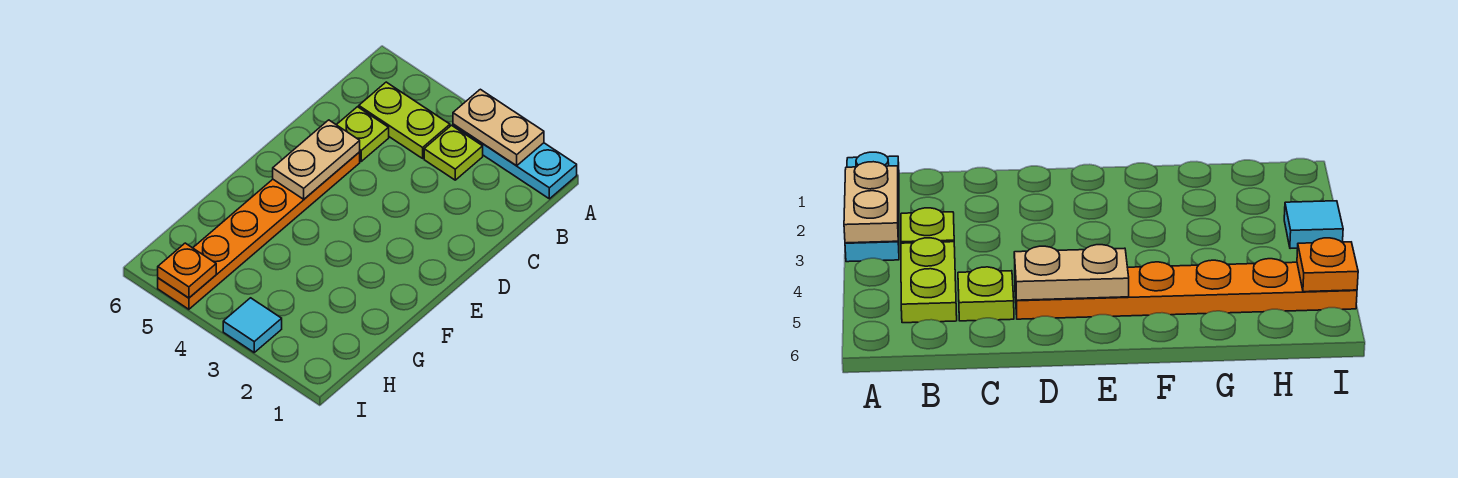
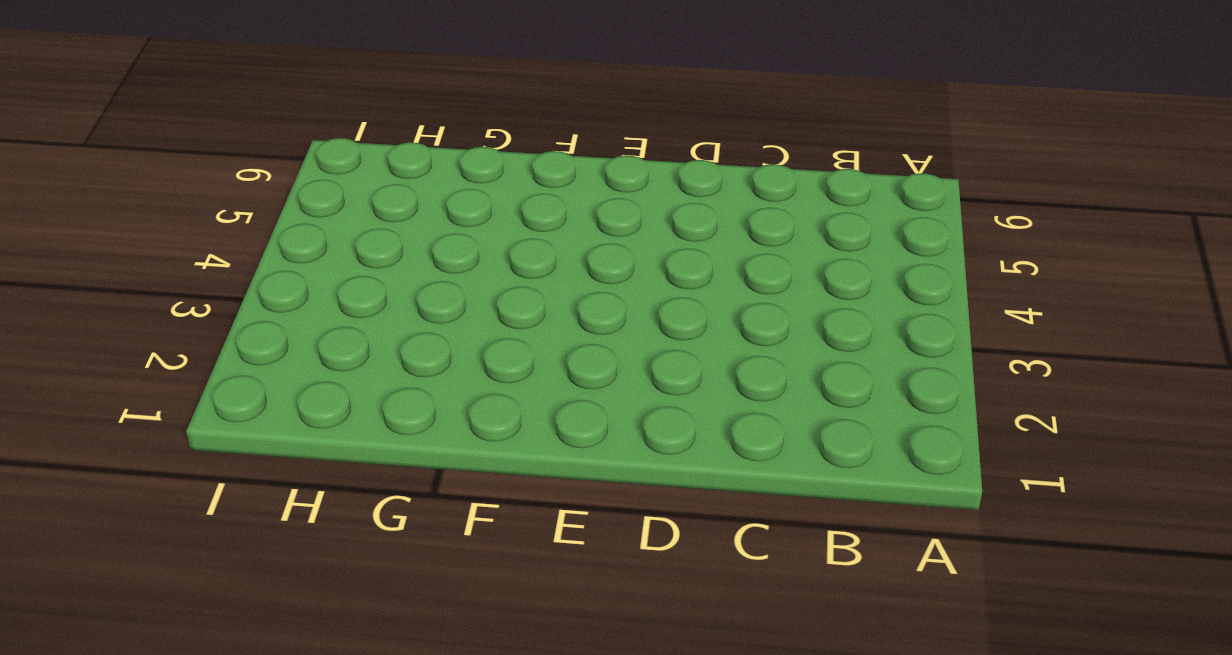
none -> cyan 1x3 plate [453,124,577,199]
none -> lime 1x1 plate [424,125,483,180]

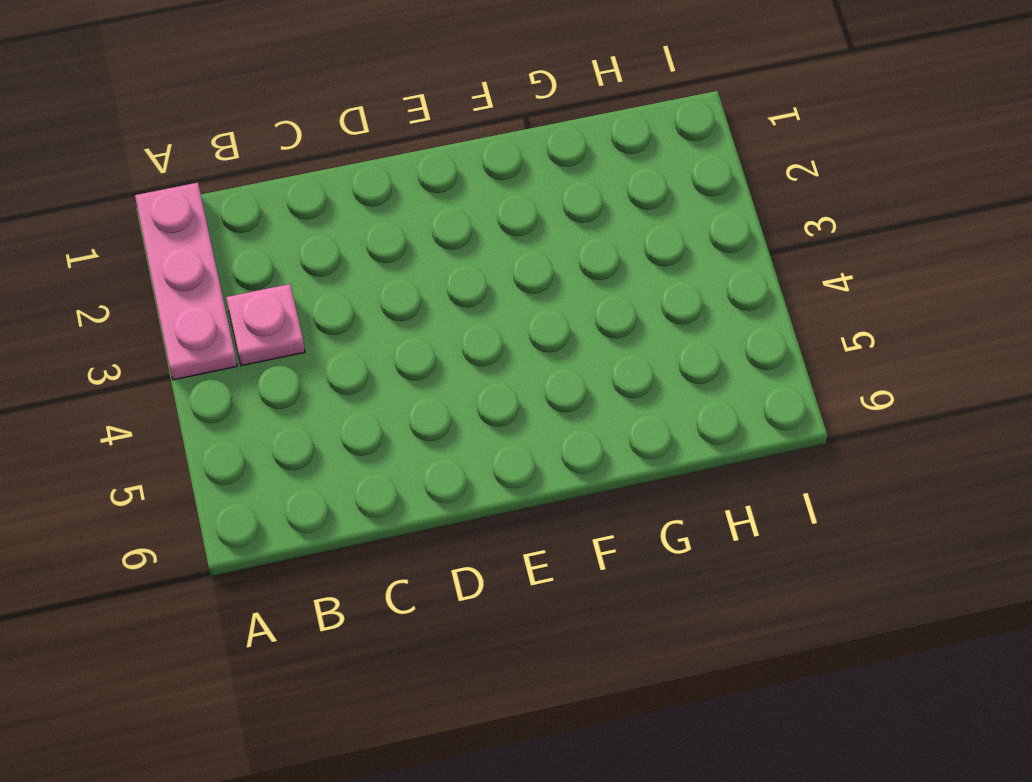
pink 1x3 plate [135,183,237,380] -> cyan 1x3 plate [453,124,577,199]
pink 1x1 plate [226,284,305,366] -> lime 1x1 plate [424,125,483,180]
none -> lime 1x2 plate [359,82,450,158]
none -> lime 1x1 plate [336,107,389,161]

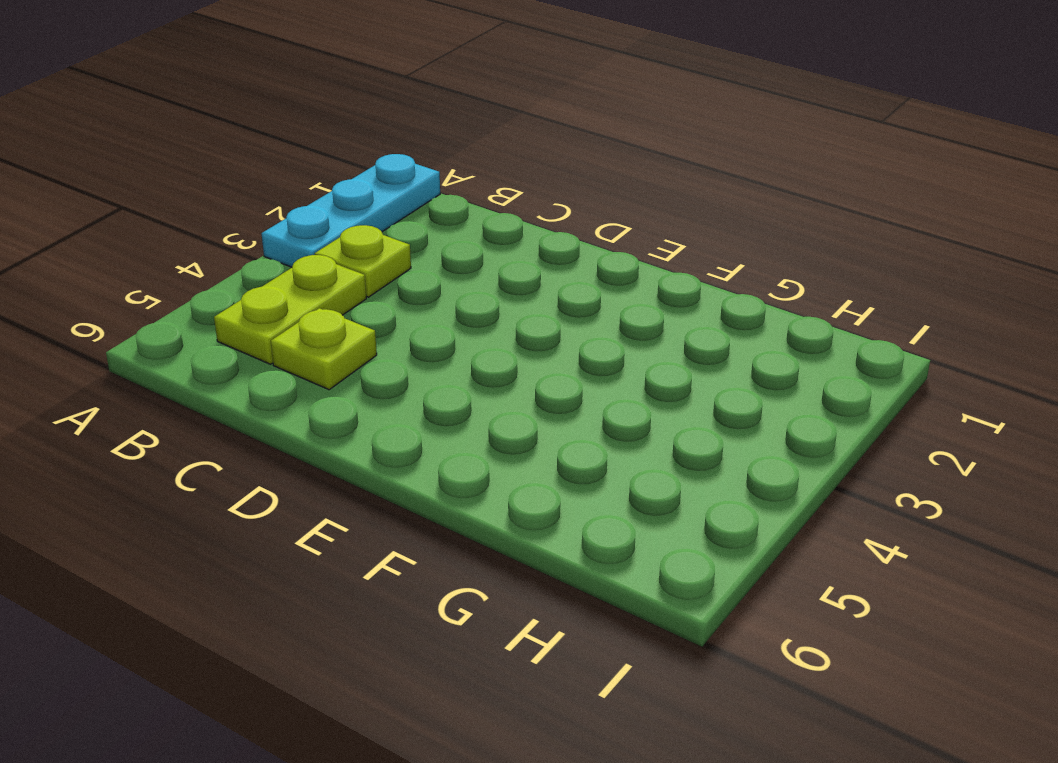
none -> orange 1x6 plate [158,152,360,309]
none -> cyan 1x1 tile [223,298,282,352]

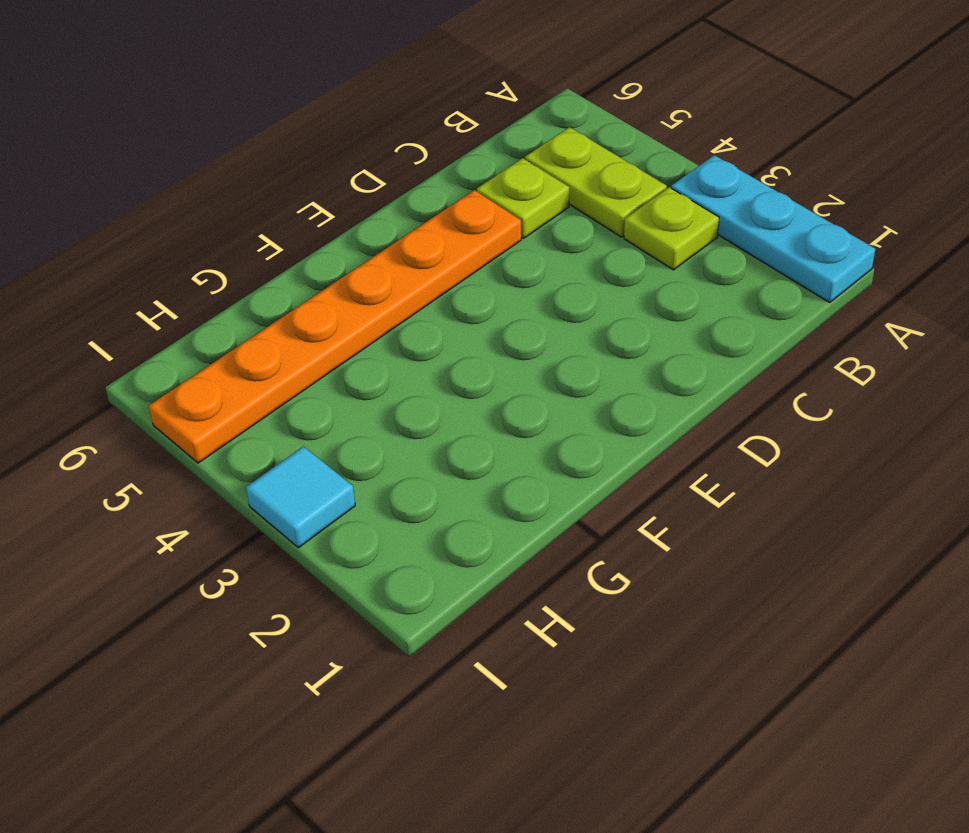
none -> tan 1x2 plate [453,89,544,166]
none -> tan 1x2 plate [273,120,360,199]

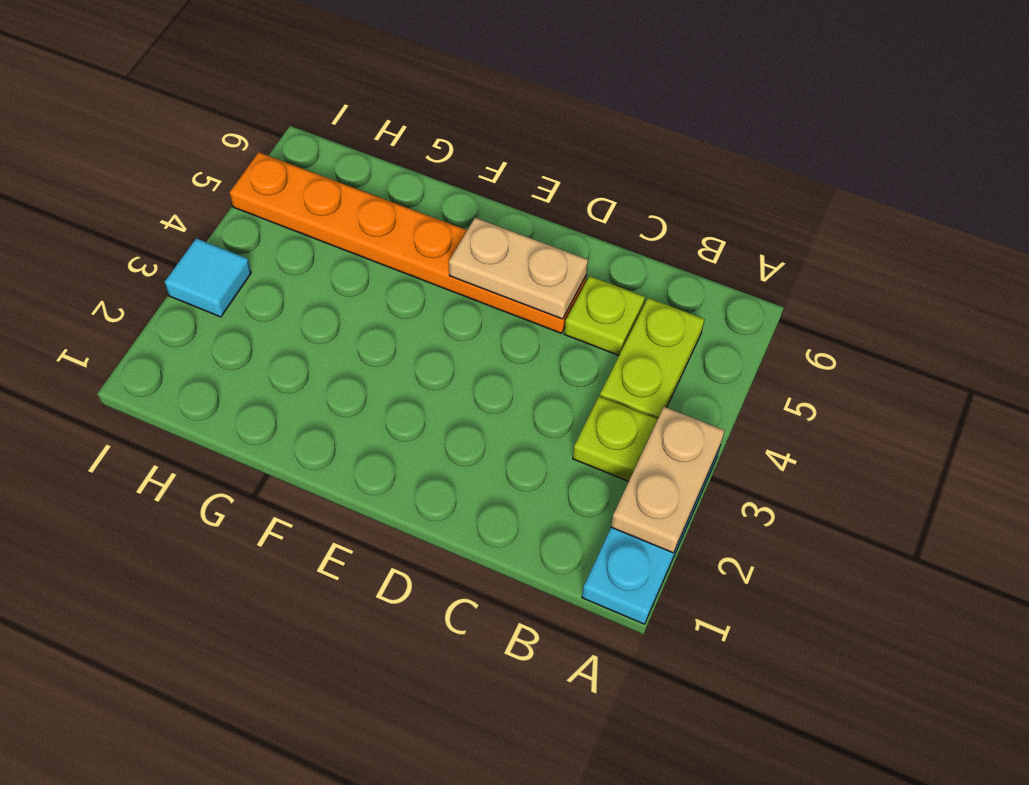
none -> orange 1x1 plate [158,243,216,298]

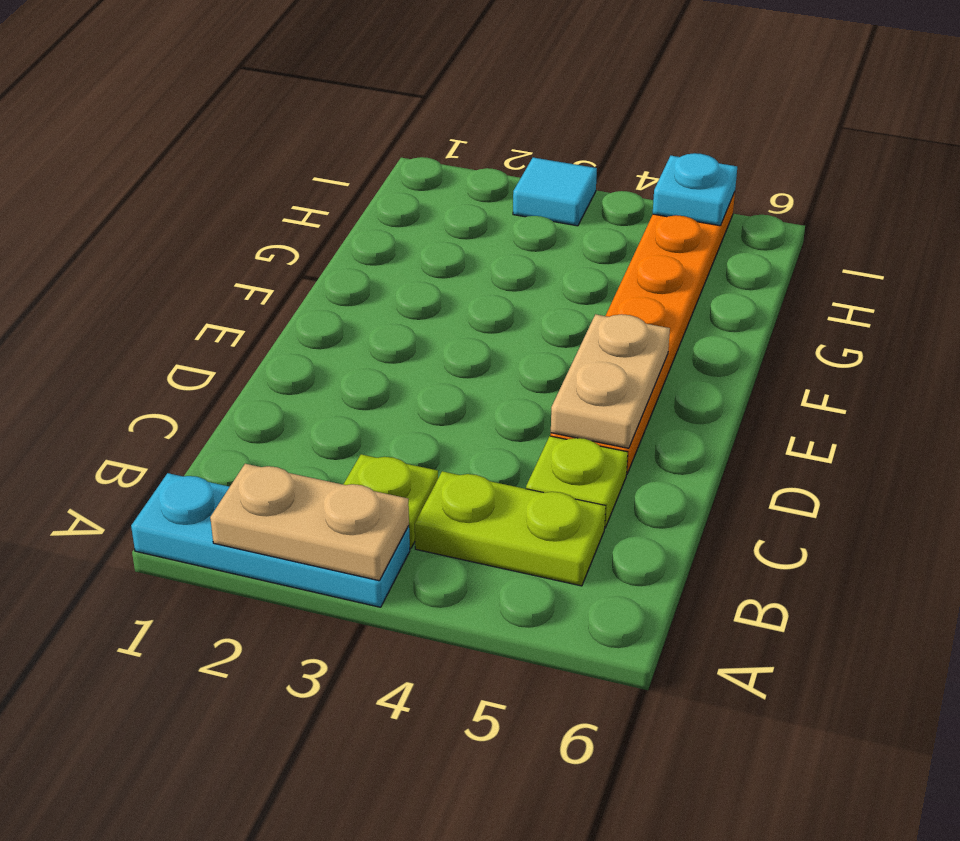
cyan 1x1 plate [653,153,737,226] -> orange 1x1 plate [158,243,216,298]

